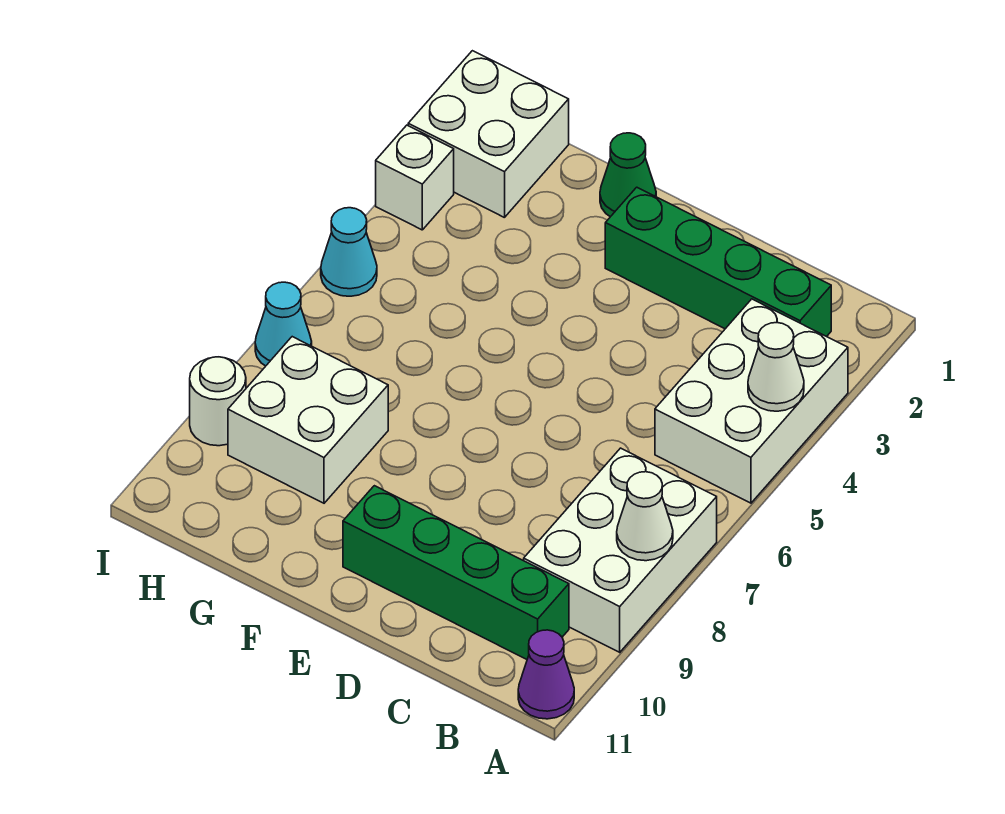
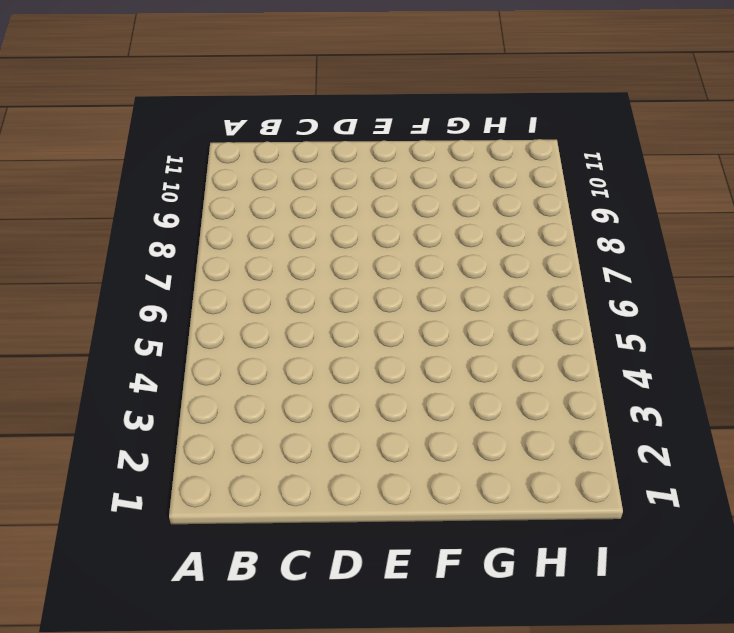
none -> white 2x3 brick [655,299,848,503]
none -> white 2x3 brick [524,448,717,652]
none -> purple 1x1 cone [518,630,574,719]

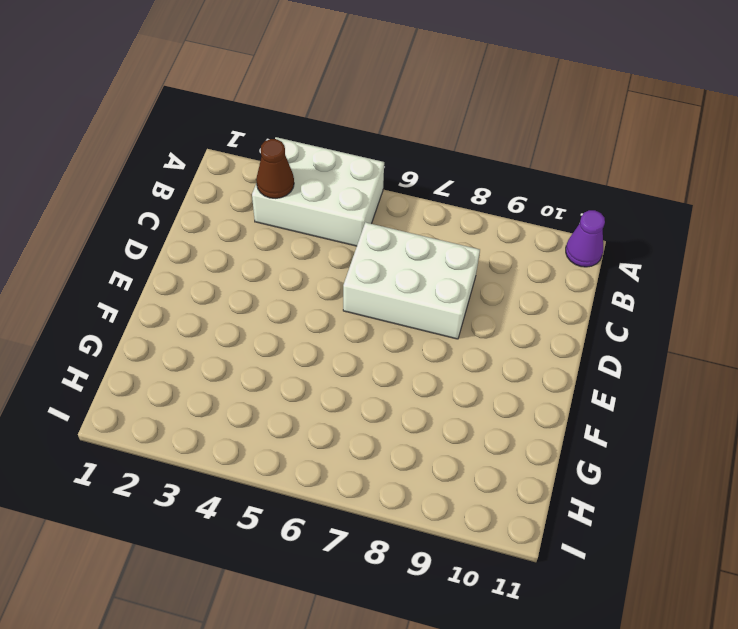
brown 1x1 cone [256,139,294,198] -> none
white 2x3 brick [343,222,480,339] -> white 2x3 brick moved to [524,448,717,652]
none -> green 1x4 brick [605,187,831,337]
none -> green 1x4 brick [343,486,569,659]
none -> green 1x1 cone [600,133,656,217]

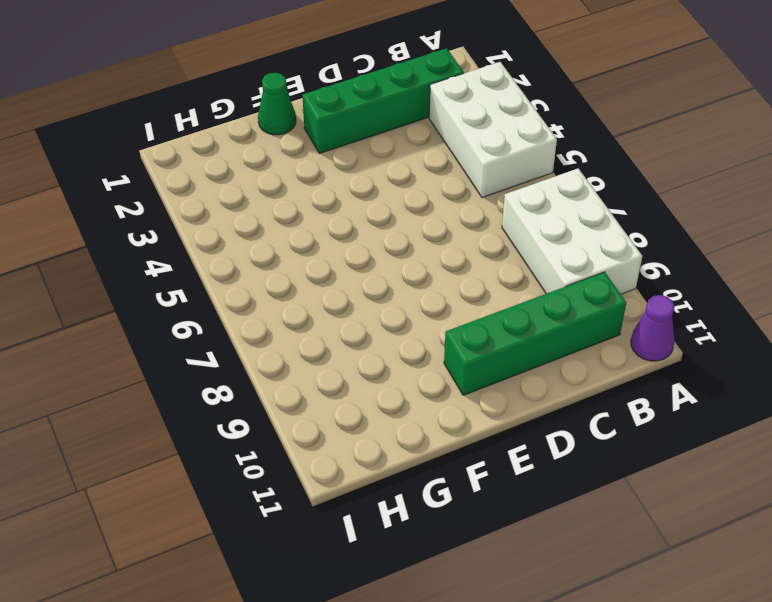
none -> white 2x2 brick [228,337,388,503]
none -> white 2x2 brick [408,51,569,218]
none -> white 1x1 brick [376,125,454,230]

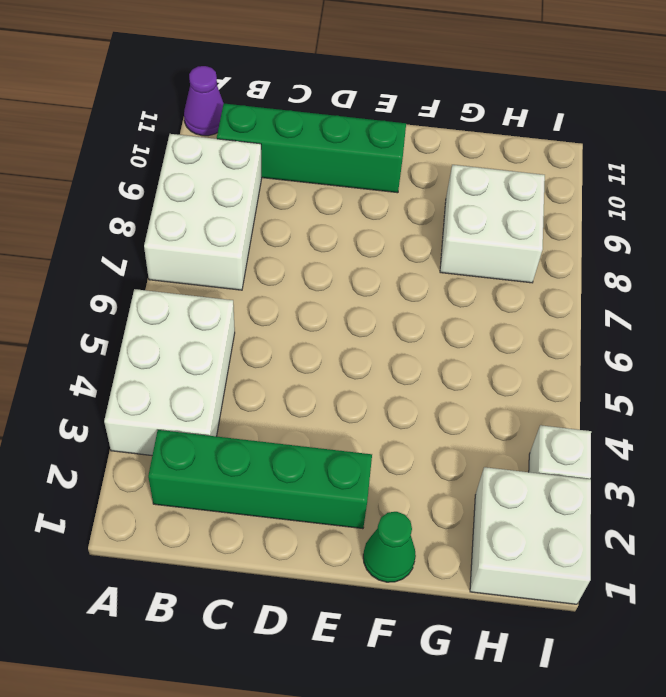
none -> cyan 1x1 cone [321,208,377,296]
none -> cyan 1x1 cone [255,282,312,366]
none -> white 1x1 round brick [190,357,246,446]

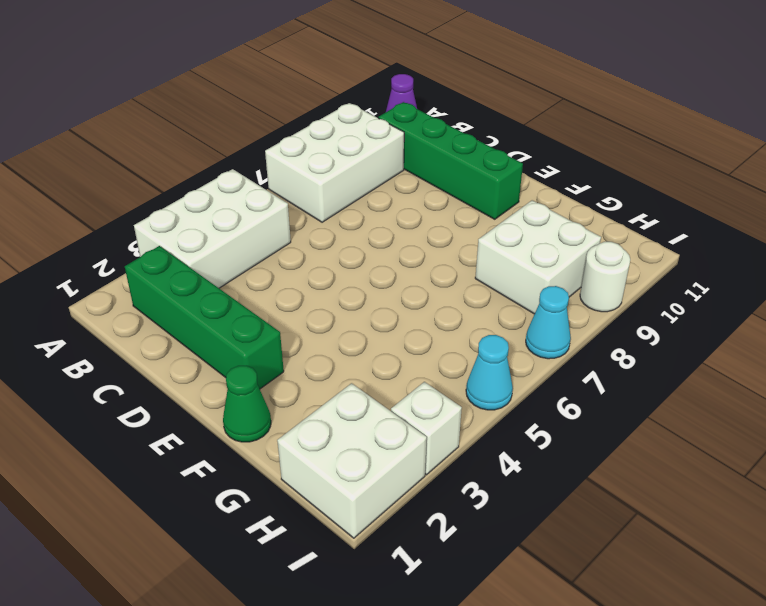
none -> white 1x1 cone [748,323,804,411]
none -> white 1x1 cone [617,472,673,561]

